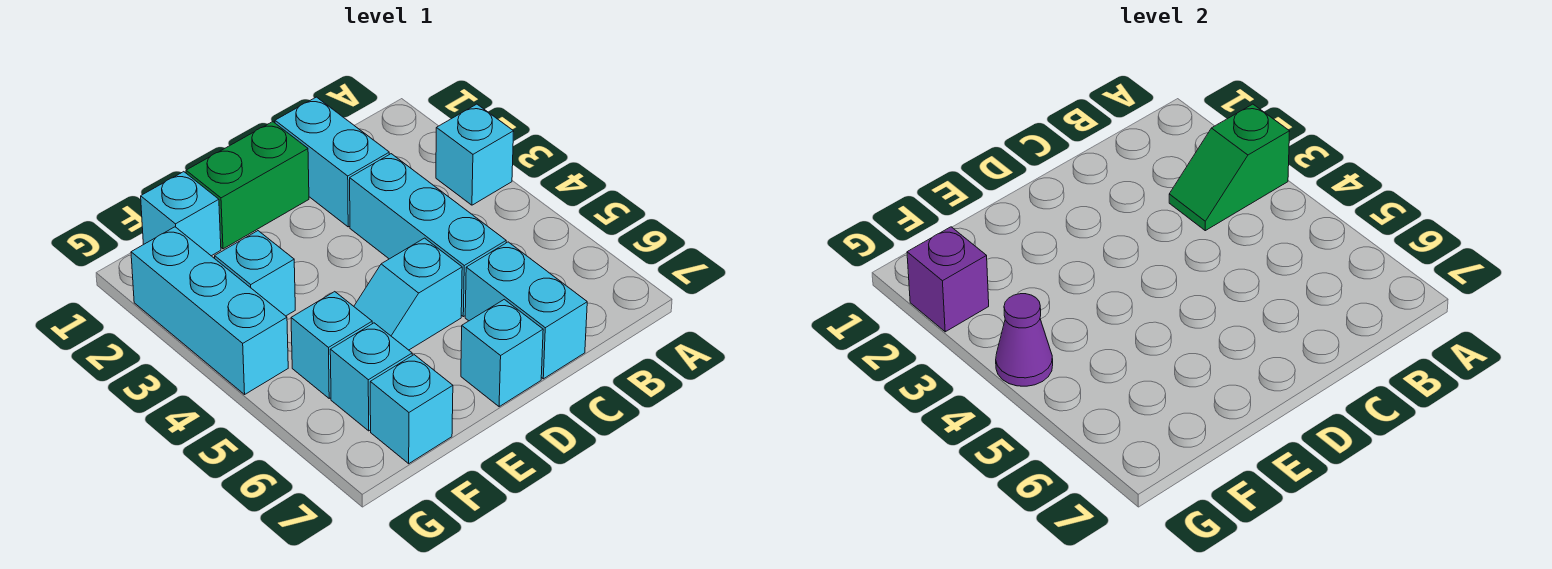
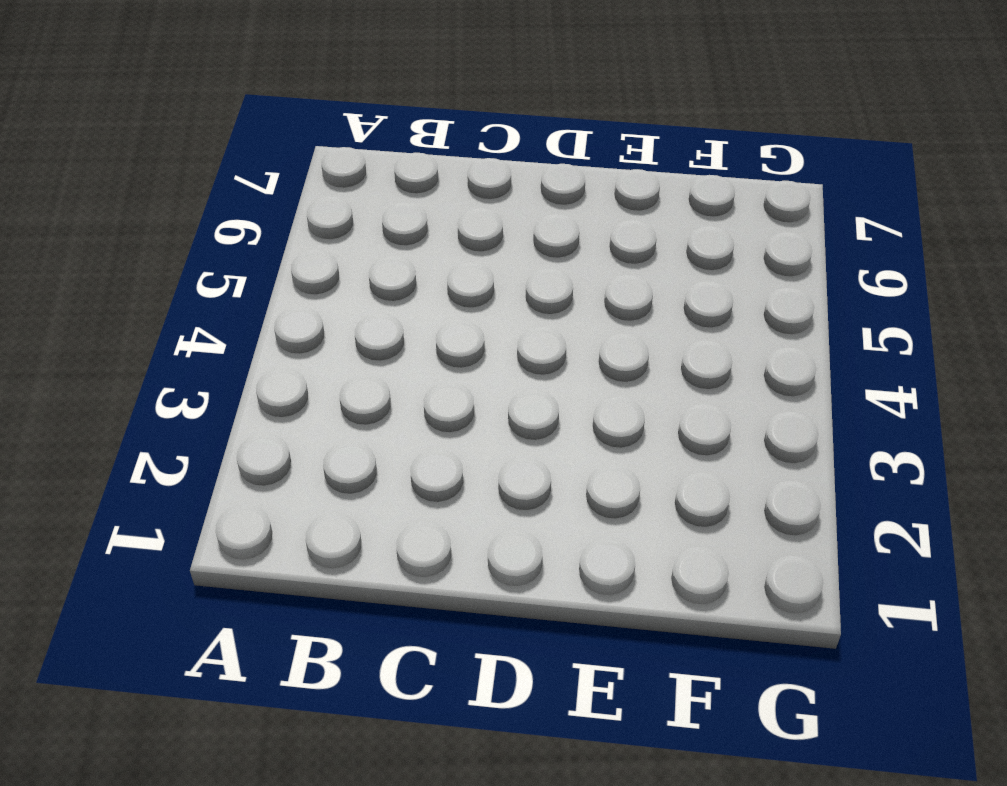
none -> cyan 1x1 brick [436,104,514,205]
none -> cyan 1x2 brick [275,97,389,227]
none -> cyan 1x3 brick [350,154,506,317]

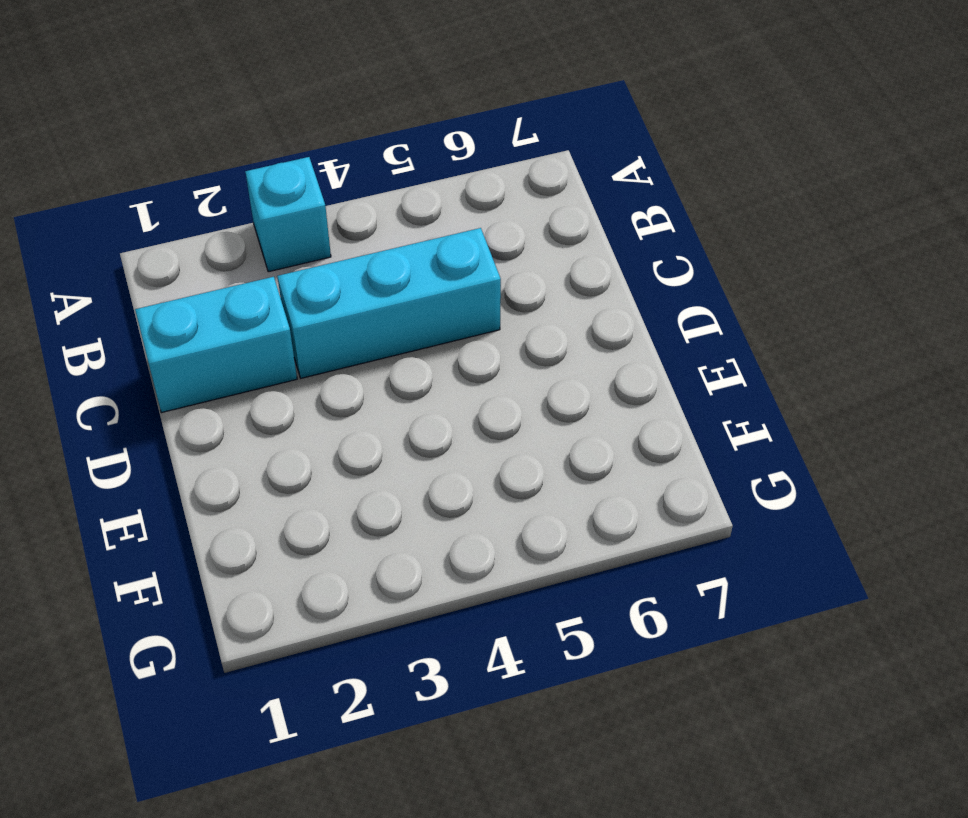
none -> cyan 1x2 brick [465,242,587,379]
none -> green 1x2 brick [186,122,309,249]
none -> cyan 1x2 slope [354,238,462,350]

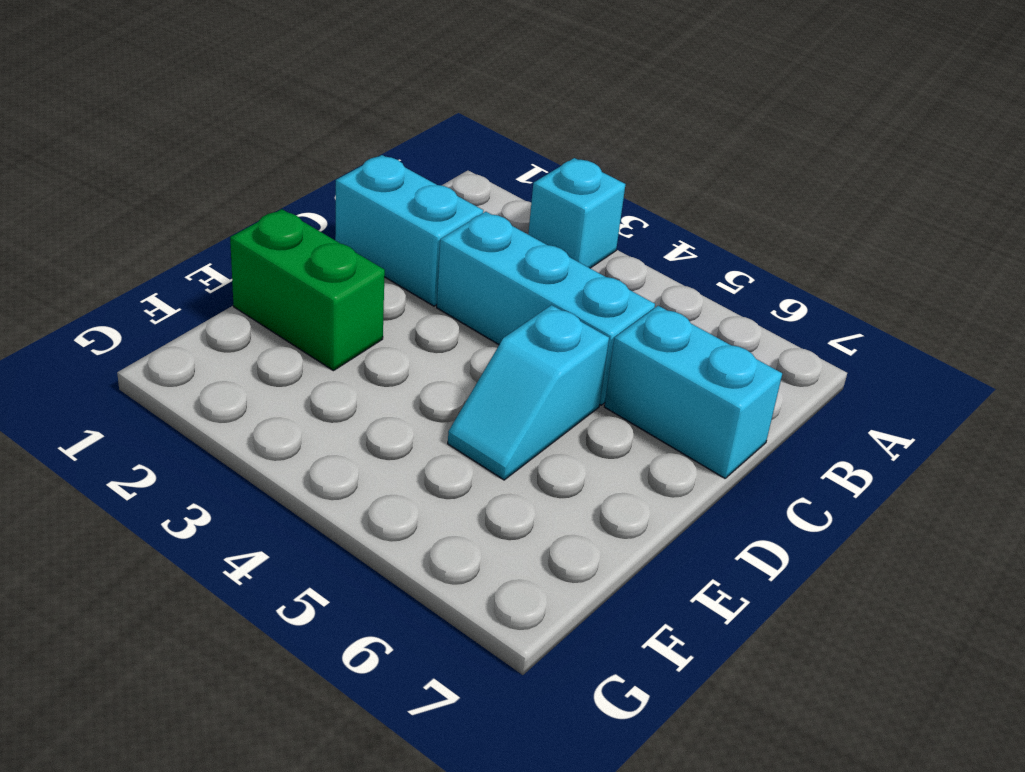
green 1x2 brick [230,209,385,371] -> green 1x2 brick turned to [186,122,309,249]
none -> cyan 1x1 brick [461,299,543,407]
none -> cyan 1x1 brick [141,172,221,256]
none -> cyan 1x1 brick [215,231,295,316]

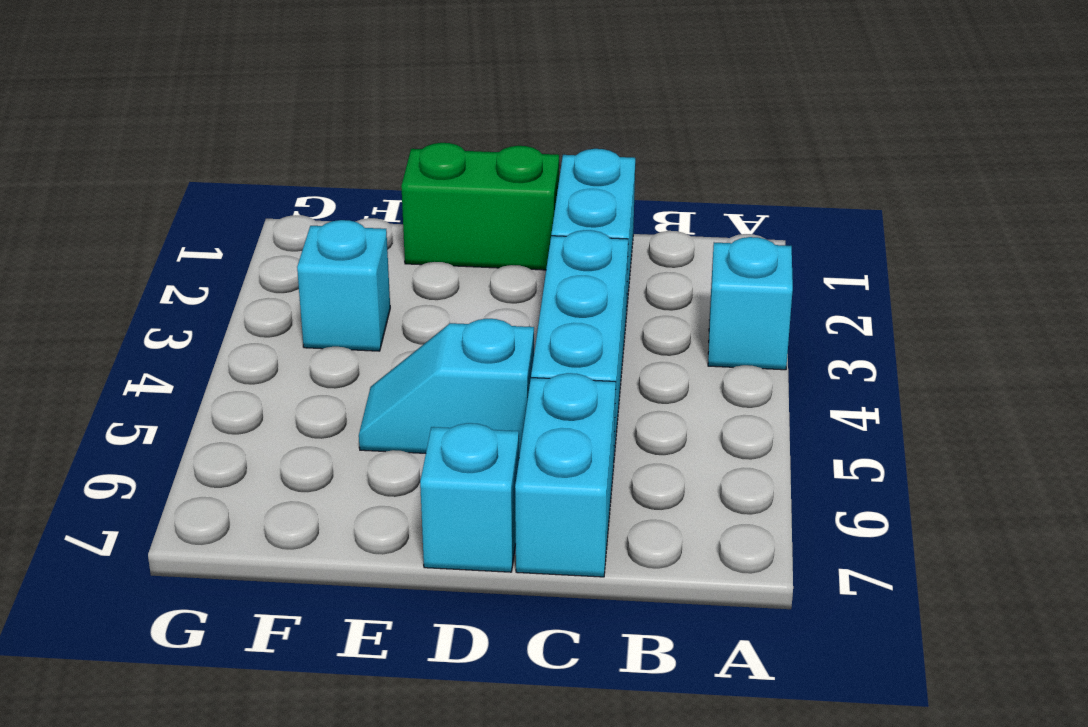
none -> cyan 1x1 brick [141,172,221,256]
none -> cyan 1x1 brick [291,292,372,398]
none -> cyan 1x1 brick [330,323,412,431]

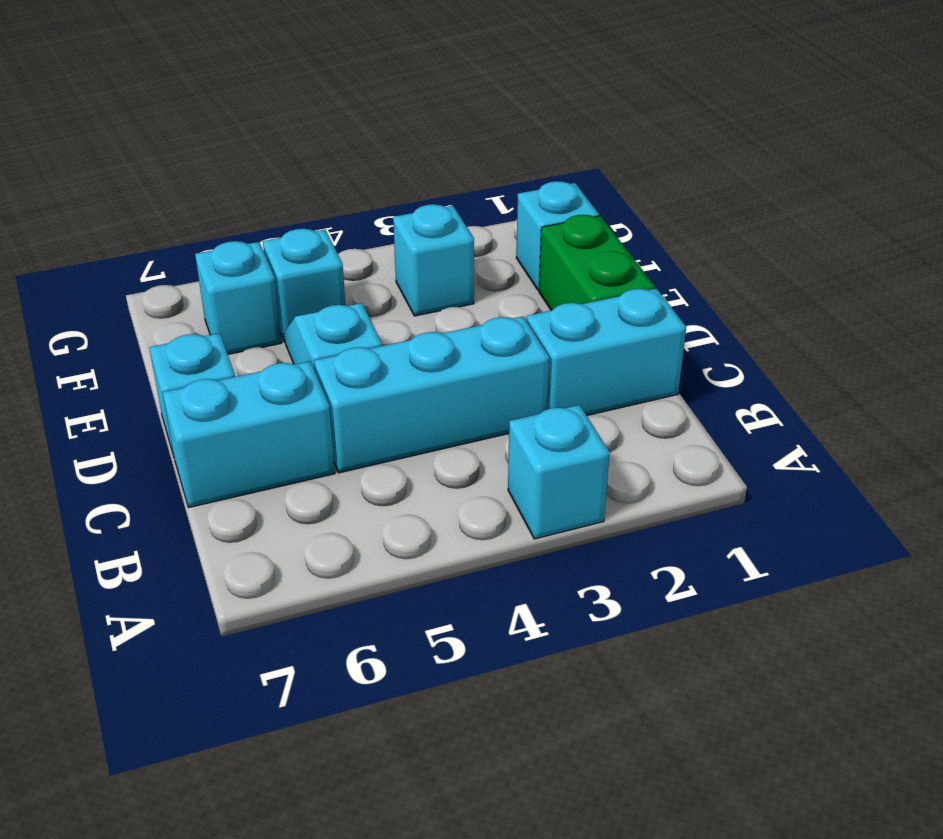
none -> cyan 1x1 brick [370,355,453,464]
none -> cyan 1x3 brick [131,227,288,394]
none -> green 1x2 slope [1169,104,1290,231]

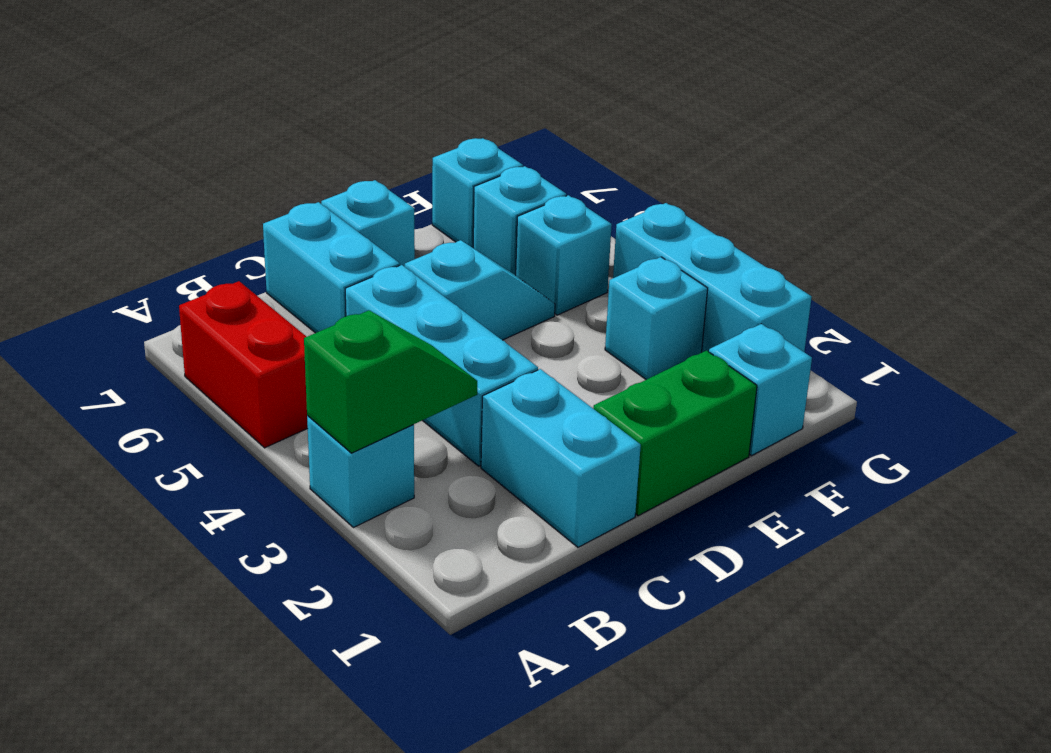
red 1x2 brick [179,281,308,448] -> none
none -> purple 1x1 brick [907,227,989,332]
none -> purple 1x1 cone [996,294,1053,386]

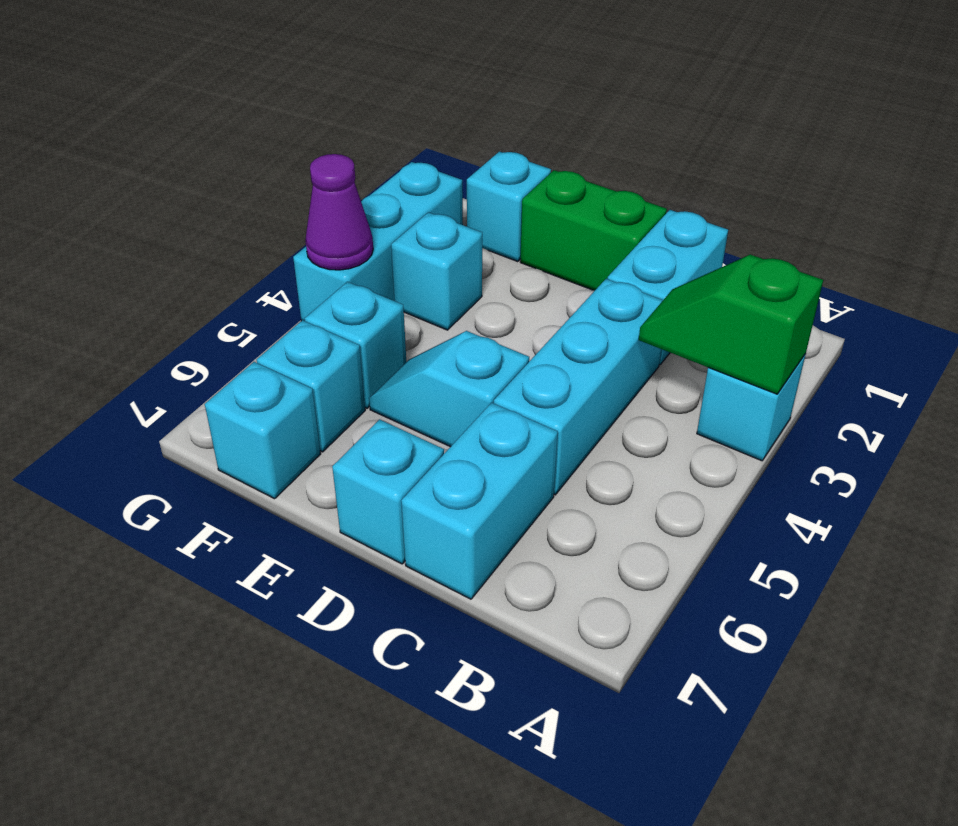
none -> purple 1x1 brick [907,227,989,332]

